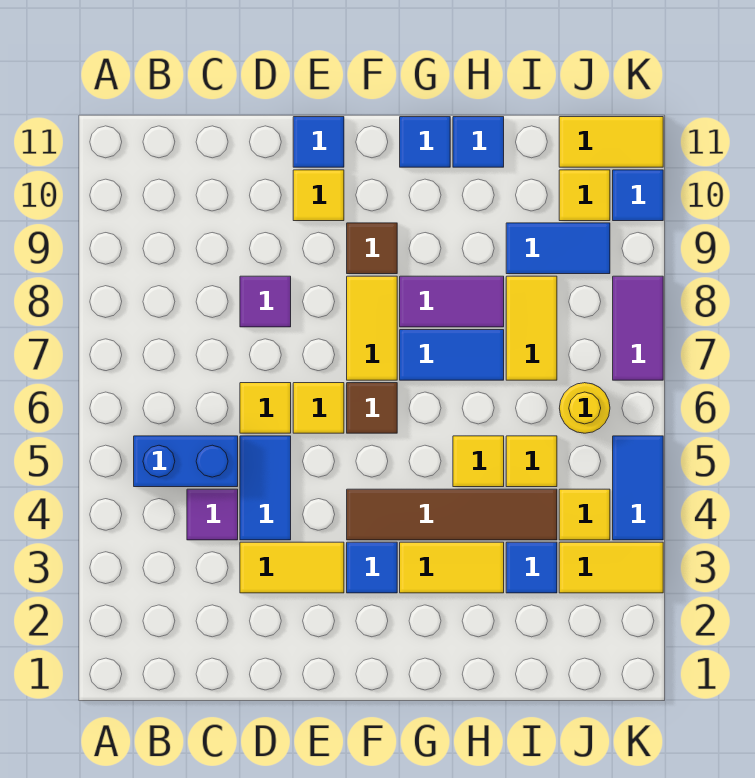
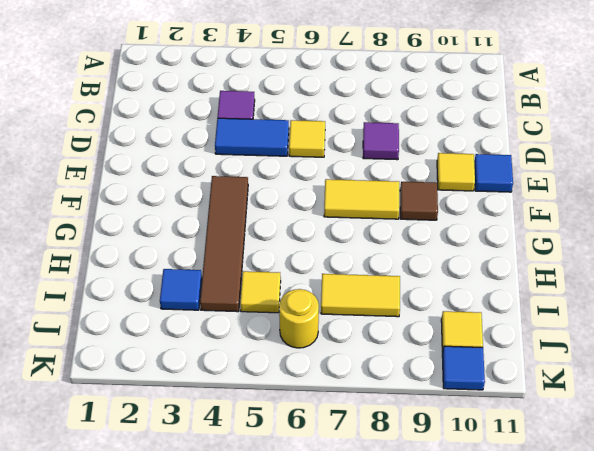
none -> blue 1x2 brick [134,436,238,487]
none -> yellow 1x2 tile [240,542,344,593]
none -> yellow 1x1 tile [293,383,344,433]
none -> blue 1x1 tile [347,542,397,593]

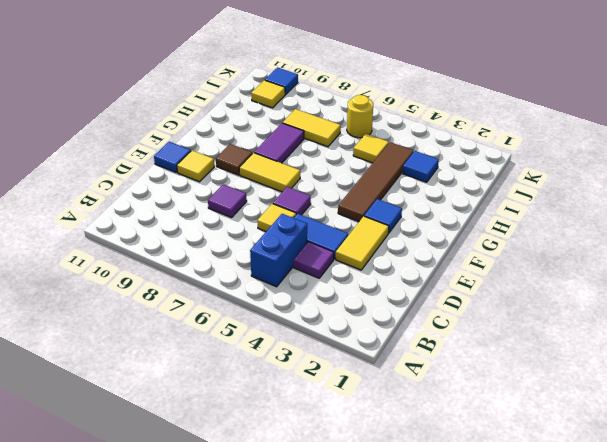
purple 1x1 tile [273,187,311,215] -> yellow 1x1 tile [293,383,344,433]
none -> brown 1x1 tile [347,383,397,433]
none -> yellow 1x2 tile [400,542,504,593]
none -> blue 1x2 tile [400,330,504,380]
none -> blue 1x1 tile [400,117,450,167]

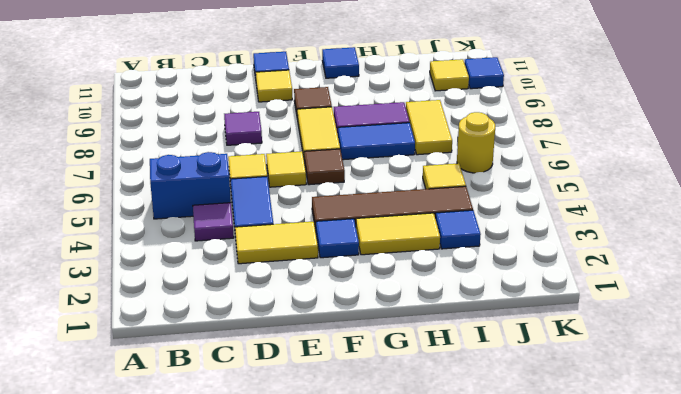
none -> yellow 1x1 tile [453,436,504,487]
none -> blue 1x1 tile [453,117,504,167]
none -> blue 1x2 tile [506,223,610,274]
none -> yellow 1x2 tile [559,542,663,593]

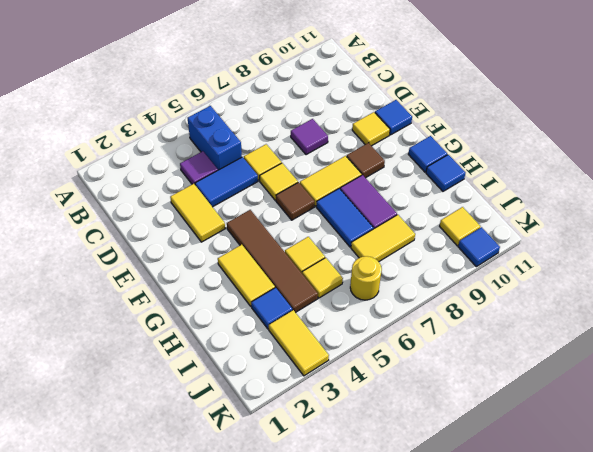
none -> blue 1x1 tile [347,542,397,593]
none -> blue 1x2 tile [506,223,610,274]
none -> yellow 1x1 tile [559,489,610,540]
none -> yellow 1x2 tile [559,117,663,167]

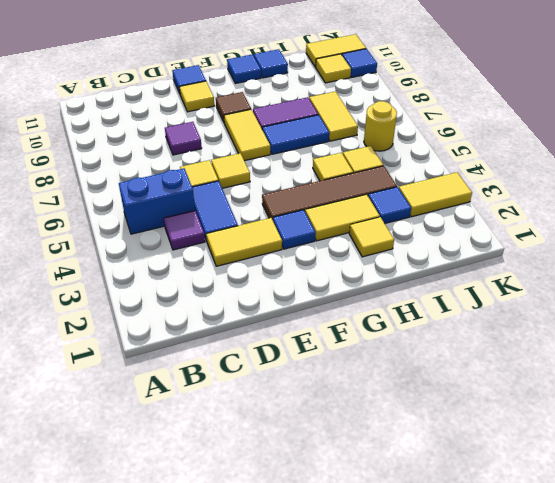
yellow 1x1 tile [349,217,394,257] -> yellow 1x1 tile moved to [559,489,610,540]
none -> brown 1x1 tile [347,383,397,433]
none -> blue 1x2 tile [506,223,610,274]
none -> blue 1x2 tile [613,436,663,540]
none -> purple 1x2 tile [613,276,663,380]

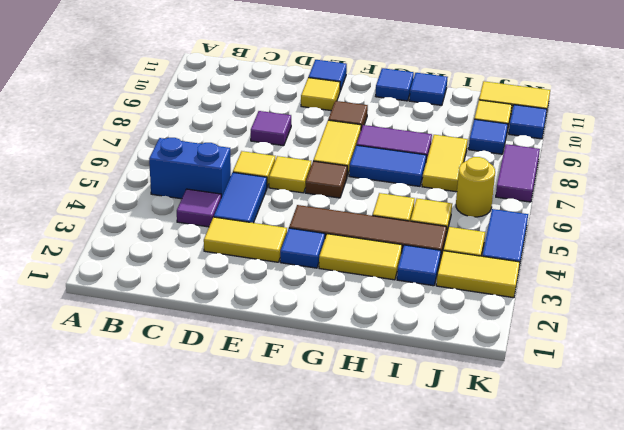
blue 1x1 tile [469,119,508,154] -> blue 1x2 tile [506,223,610,274]

